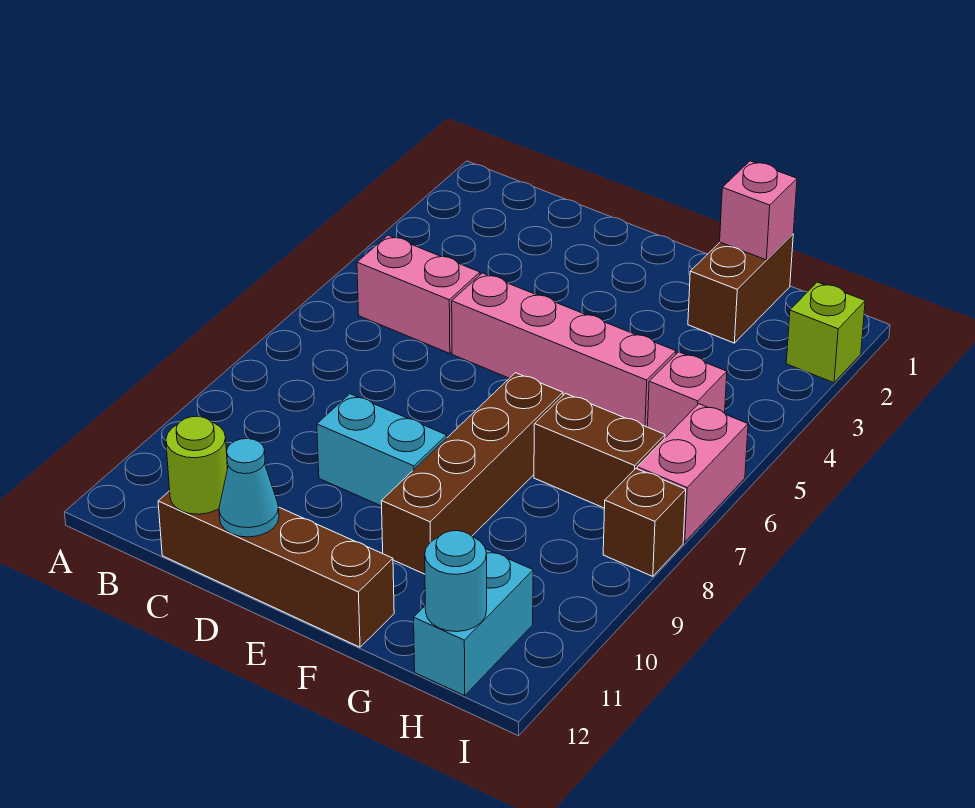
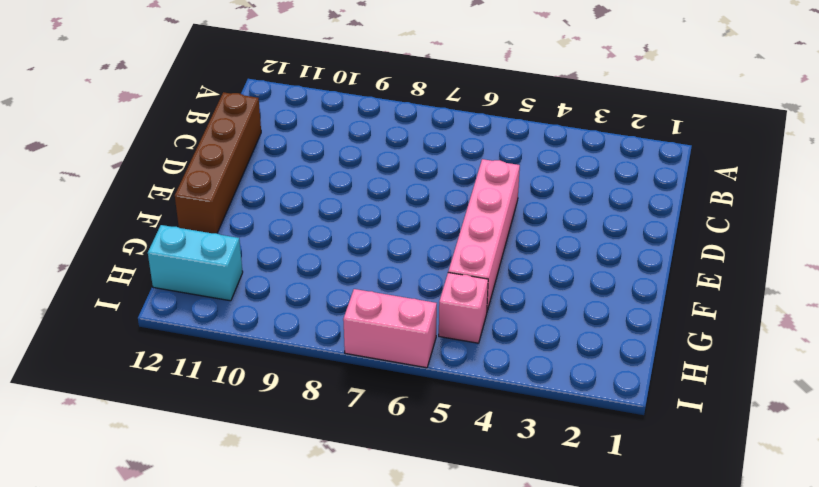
none -> pink 1x2 brick [357,235,480,353]
none -> cyan 1x2 brick [317,394,447,506]
none -> brown 1x4 brick [382,373,563,574]

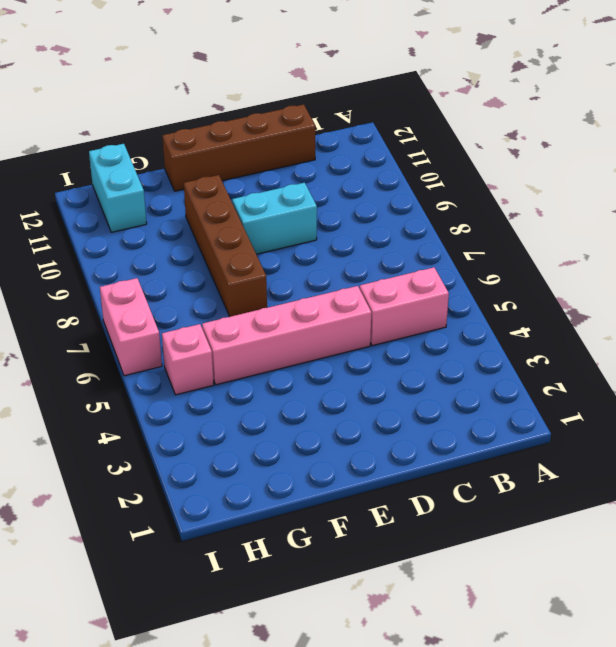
none -> brown 1x2 brick [688,234,793,343]
none -> brown 1x2 brick [534,393,665,508]
none -> lime 1x1 brick [786,282,865,383]

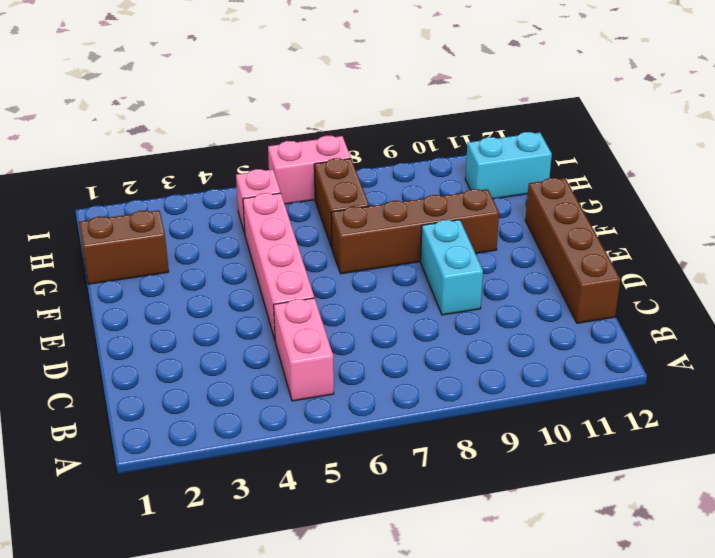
none -> lime 1x1 brick [786,282,865,383]
none -> brown 1x1 brick [603,469,686,576]
none -> lime 1x1 round brick [166,416,227,514]

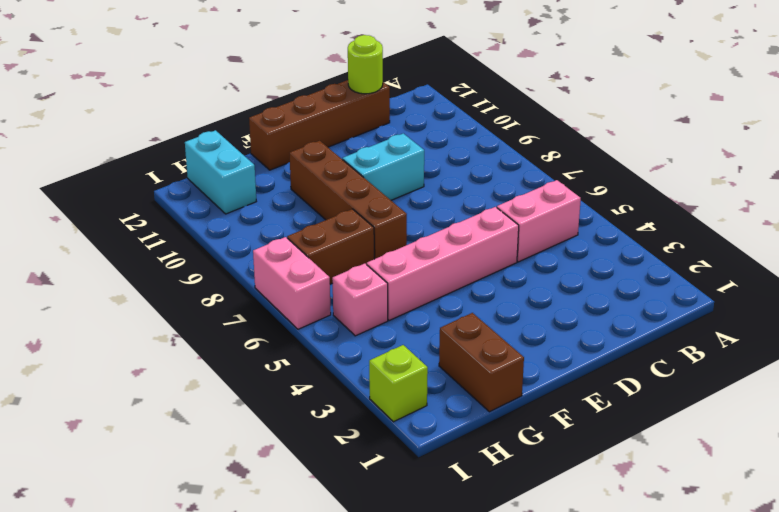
none -> brown 1x1 brick [603,469,686,576]
none -> cyan 1x1 cone [219,439,279,537]
none -> pink 1x1 brick [720,161,797,260]

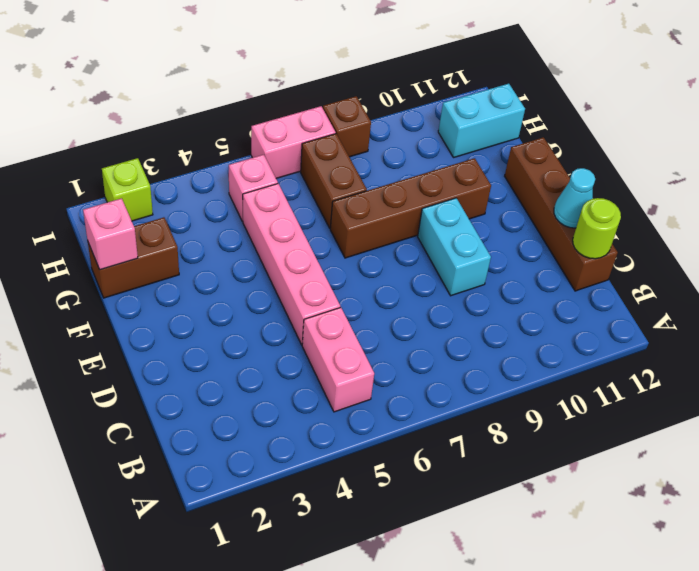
none -> cyan 1x1 round brick [425,531,487,632]

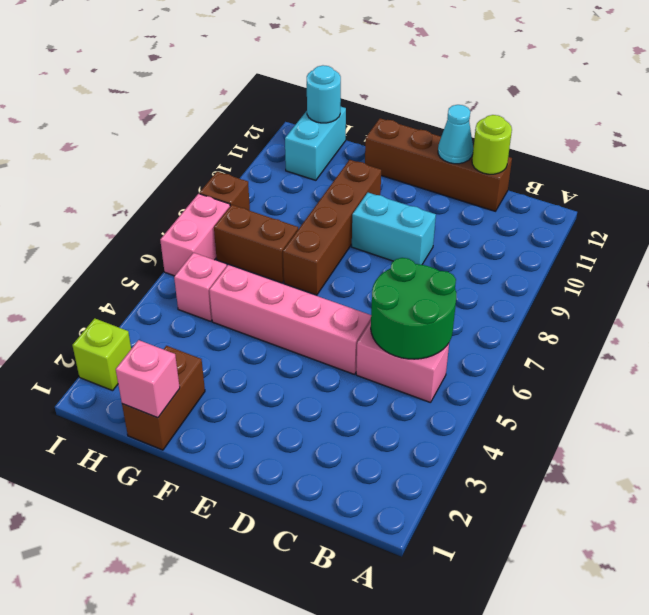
green 2x2 round brick [371,258,456,359] -> none

